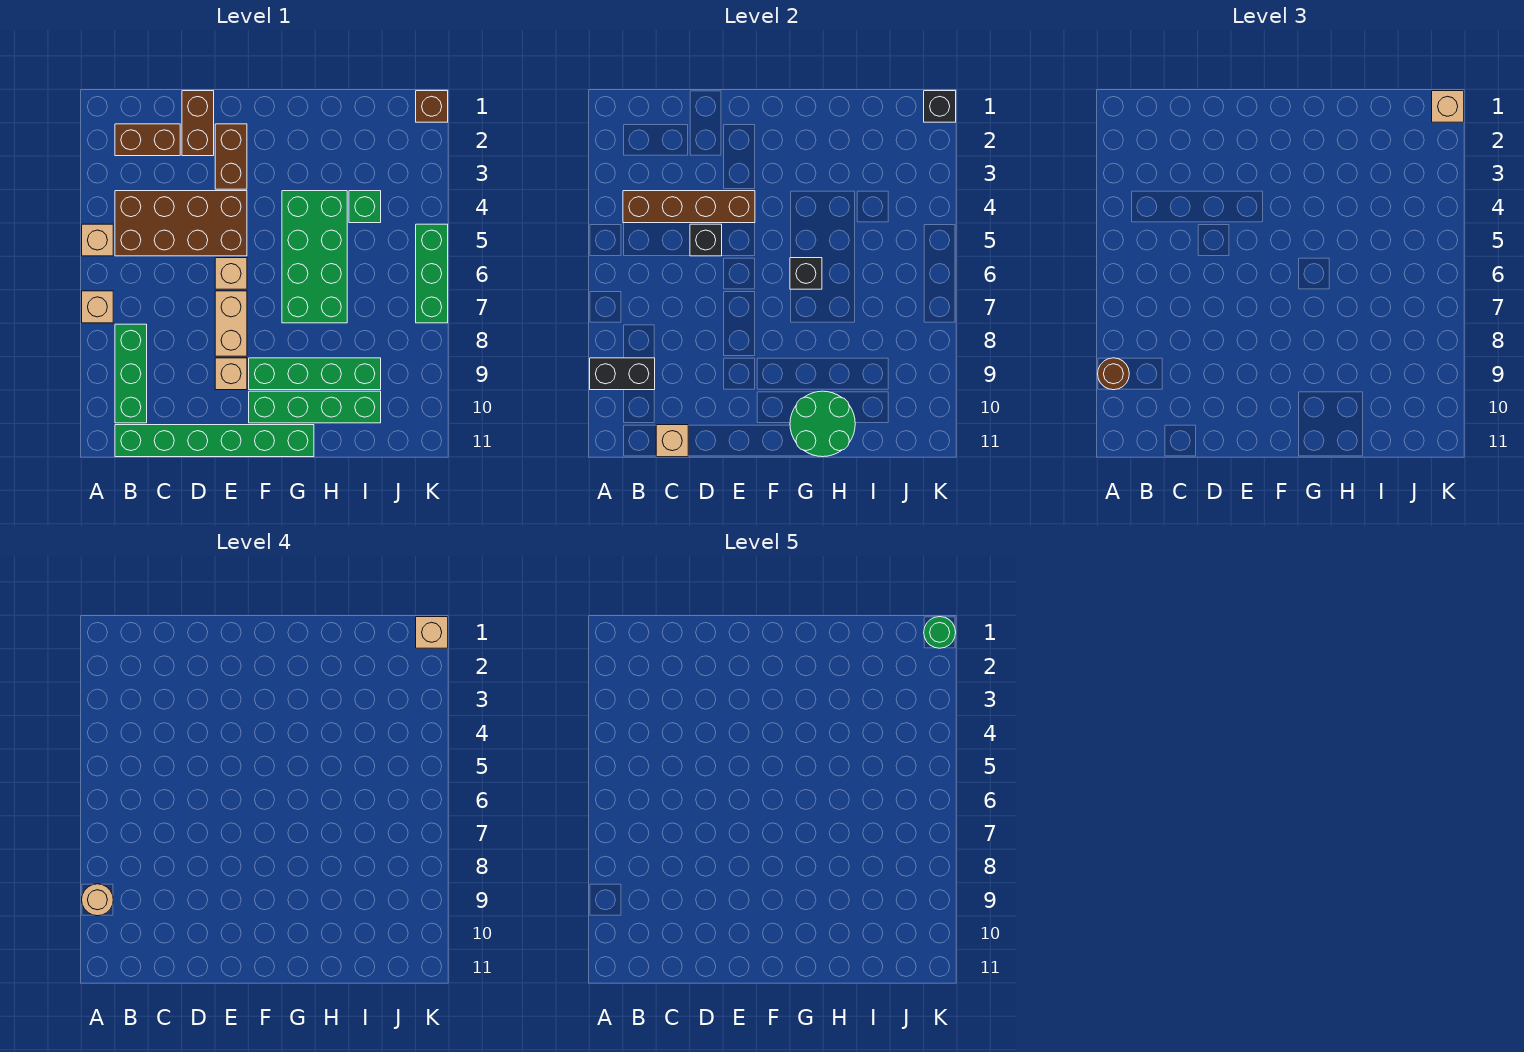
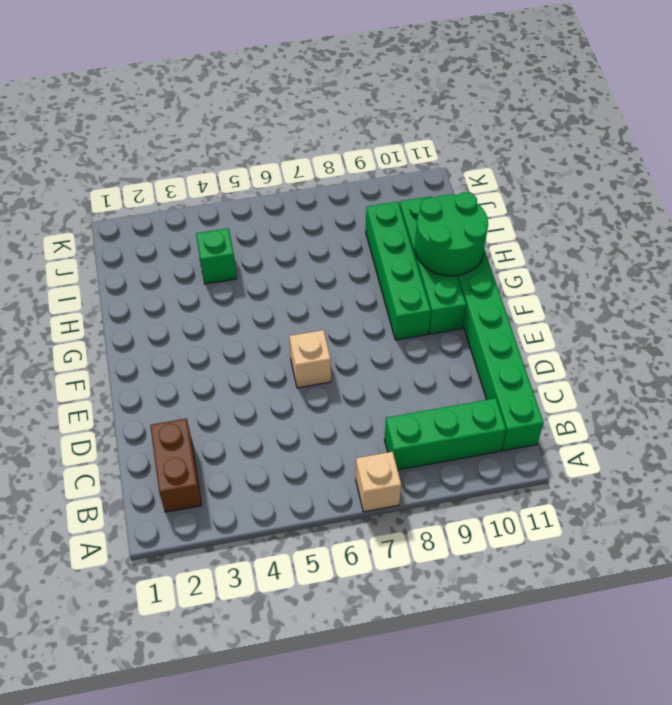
none -> tan 1x1 brick [82,224,113,256]
none -> brown 2x4 brick [115,191,247,256]
none -> brown 1x2 brick [182,91,214,156]

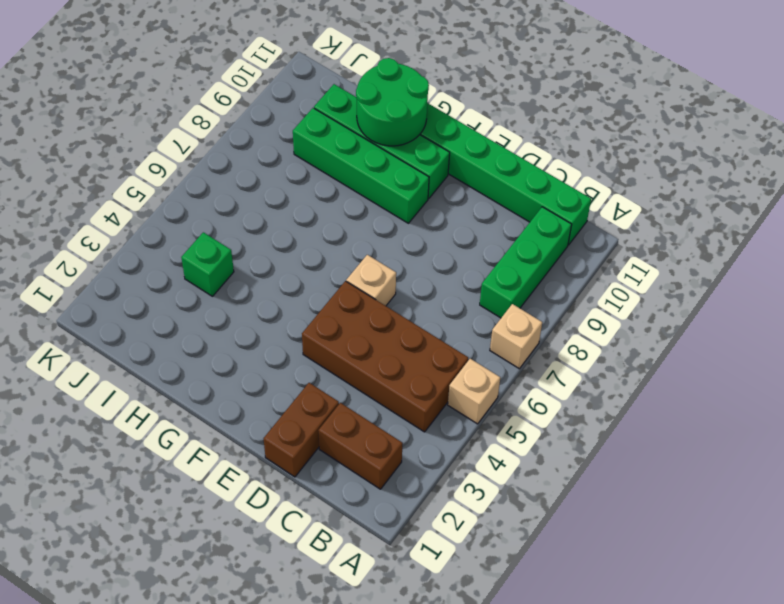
none -> brown 1x2 brick [215,124,247,189]
none -> tan 1x2 brick [215,291,247,356]
none -> tan 1x1 brick [215,358,247,390]

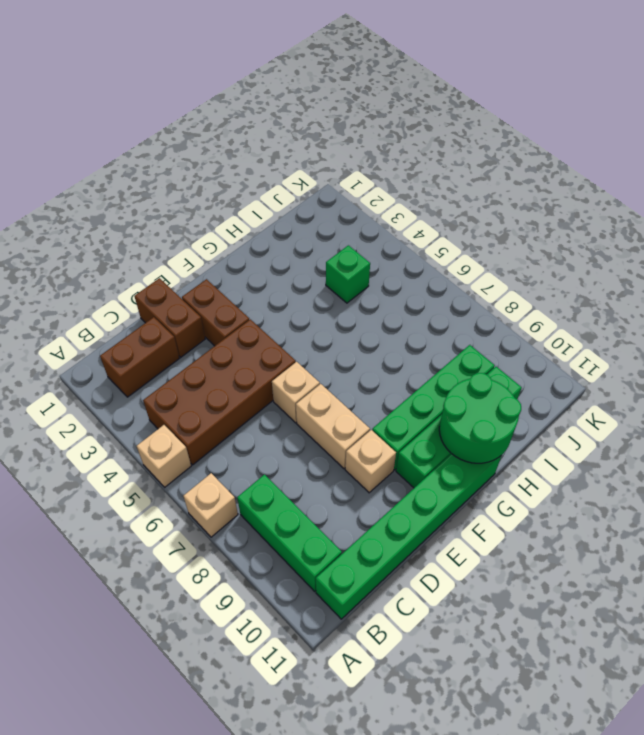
none -> green 2x4 brick [282,191,347,323]
none -> brown 1x1 brick [416,91,448,122]
none -> green 1x3 brick [416,224,448,323]

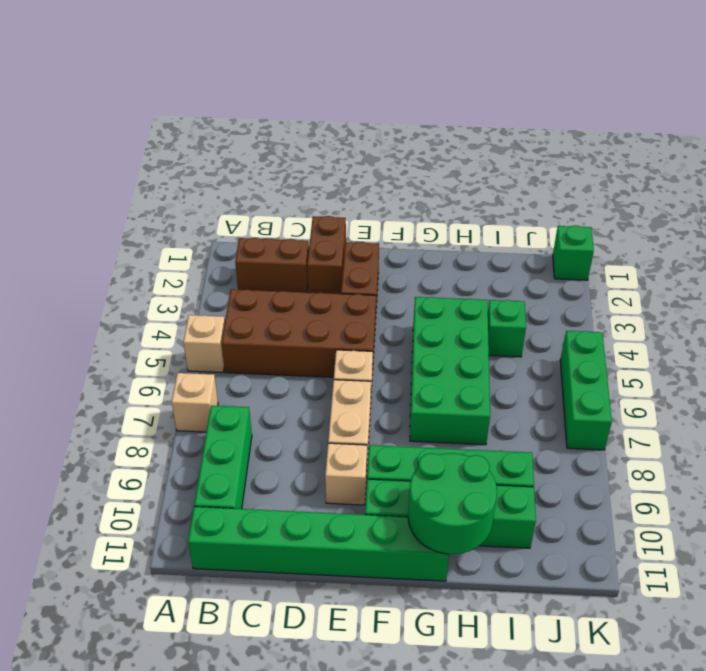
green 1x1 brick [553,225,594,280] -> brown 1x1 brick [416,91,448,122]
none -> black 1x2 brick [590,358,655,390]
none -> brown 1x4 brick [623,191,755,223]
none -> tan 1x1 brick [656,425,688,457]

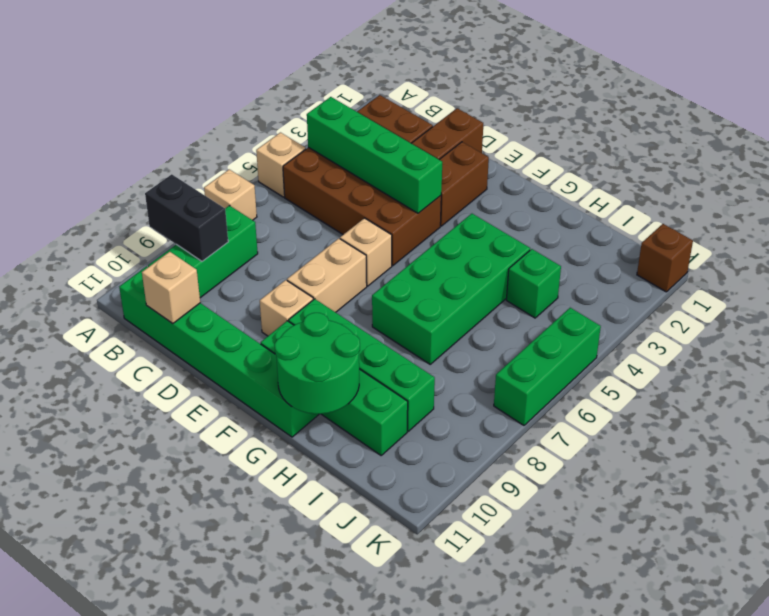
green 1x4 brick [307,97,442,213] -> brown 1x4 brick [623,191,755,223]
none -> black 1x1 brick [690,224,722,256]
none -> black 1x1 brick [790,258,822,289]
none -> black 1x1 brick [924,91,956,122]

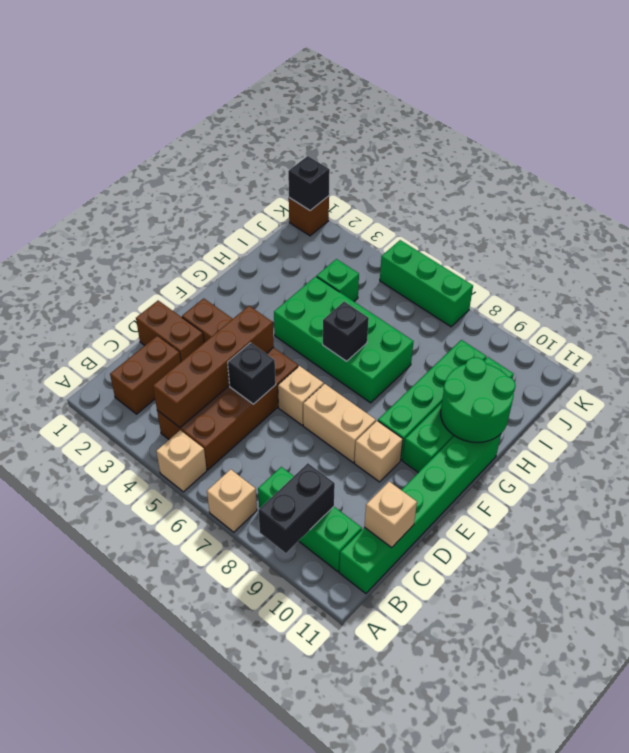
none -> brown 1x1 round brick [1098,358,1129,390]
none -> tan 1x1 brick [1432,91,1464,122]
none -> tan 1x1 round brick [82,884,113,916]

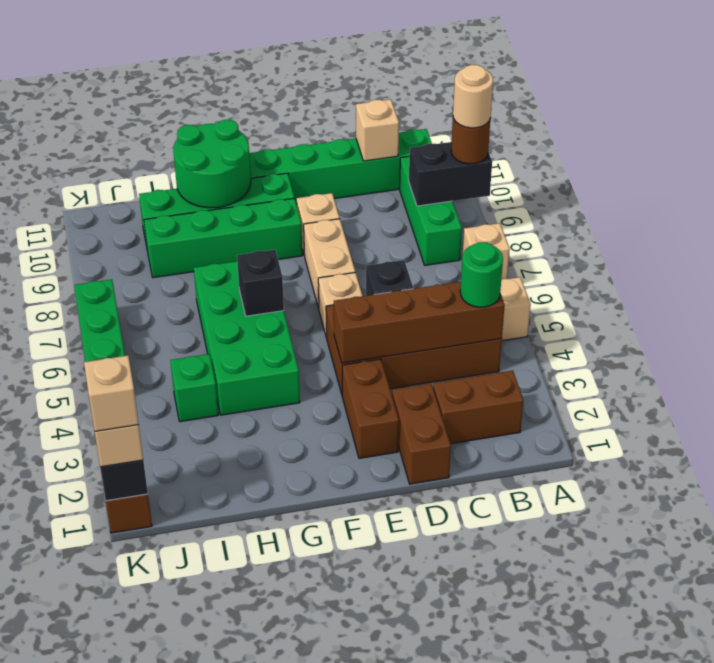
green 1x1 round brick [460,242,503,307] -> green 1x1 round brick moved to [924,617,956,648]

